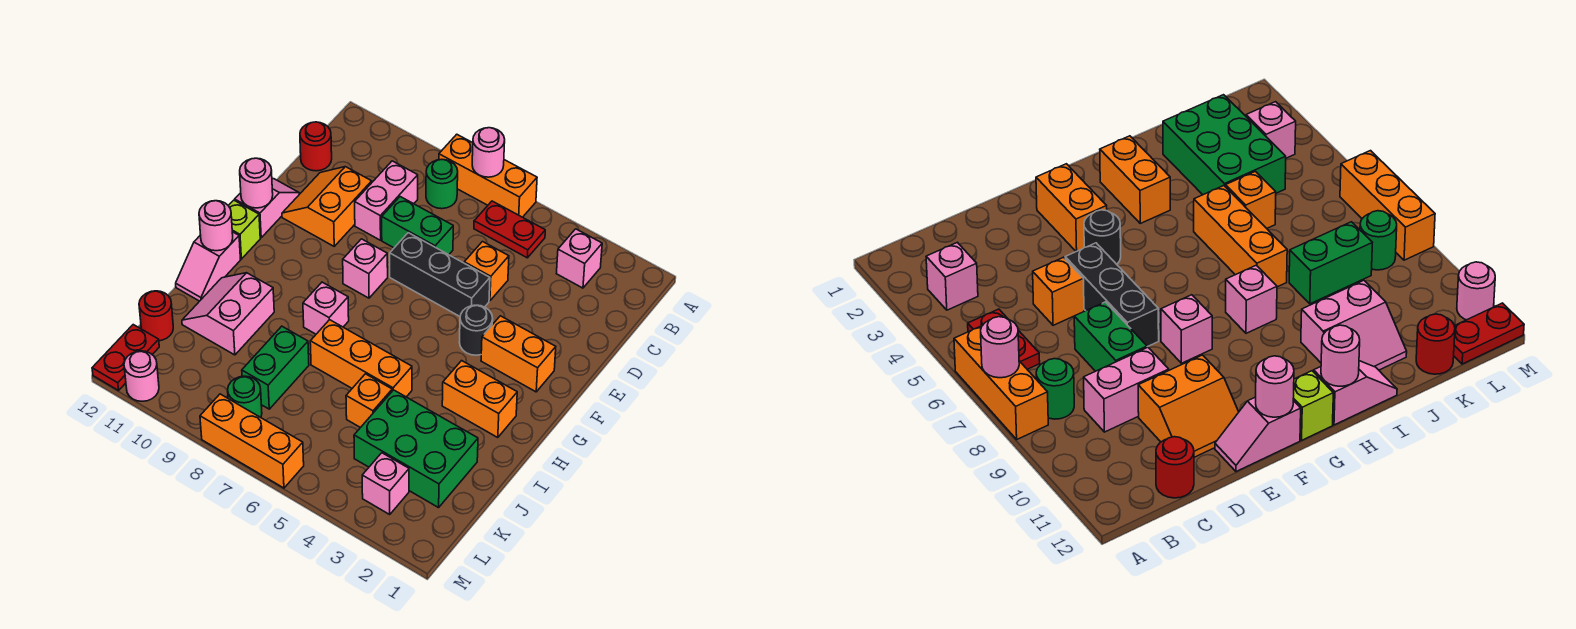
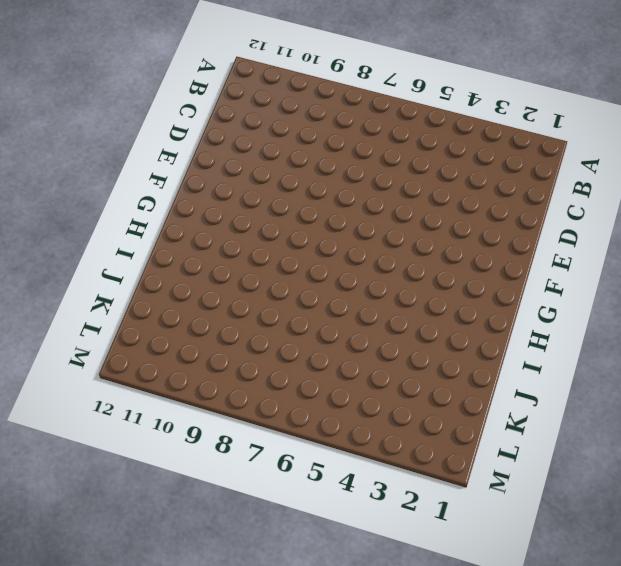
none -> orange 1x3 brick [439,134,537,217]
none -> pink 1x1 brick [556,229,602,288]
none -> red 1x2 plate [474,201,545,258]
none -> green 1x1 round brick [426,160,458,209]

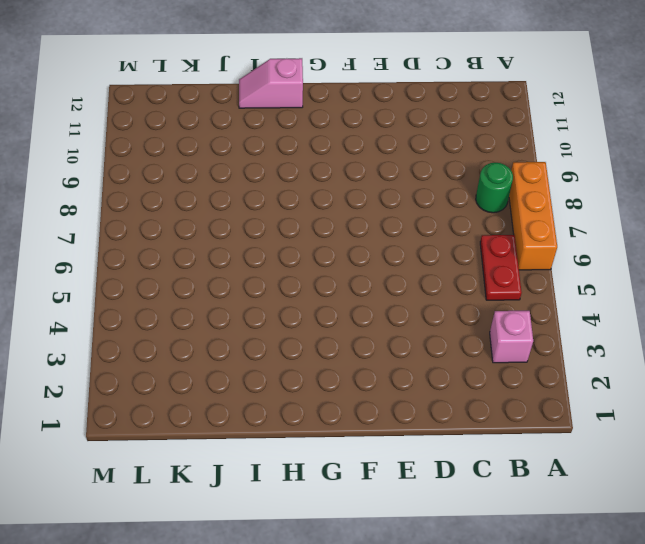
none -> pink 1x2 brick [355,161,418,240]
none -> red 1x1 round brick [300,122,332,171]
none -> orange 1x1 brick [464,242,509,301]
none -> green 1x2 brick [382,197,453,255]

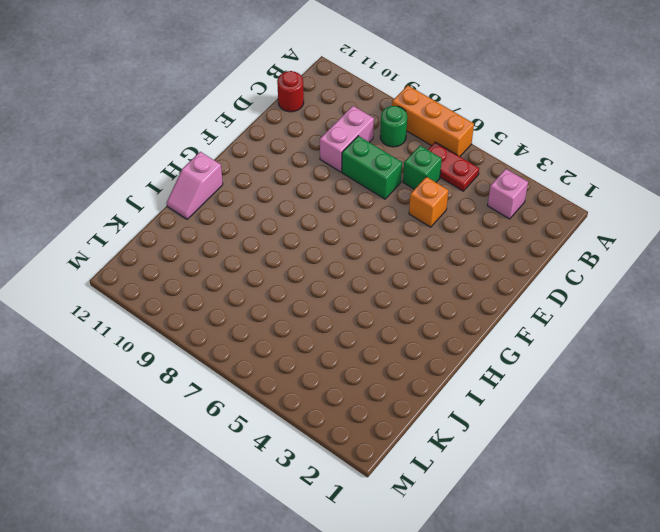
green 1x1 brick [403,146,442,189] -> none
none -> orange 2x2 slope [282,167,372,246]
none -> black 1x3 brick [390,233,490,316]
none -> pink 1x2 slope [235,179,299,238]
none -> orange 1x2 brick [481,316,556,392]

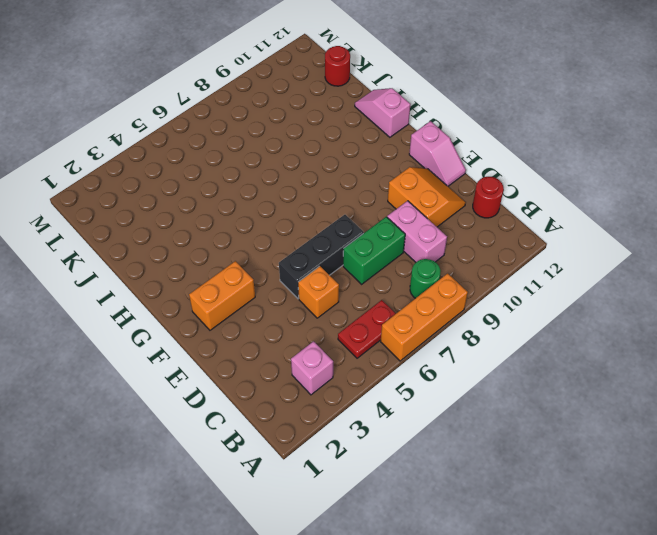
none -> black 1x1 round brick [459,305,493,355]
none -> pink 1x1 brick [343,239,388,298]
none -> lime 1x1 brick [228,200,260,259]
none -> orange 1x2 brick [442,361,517,438]

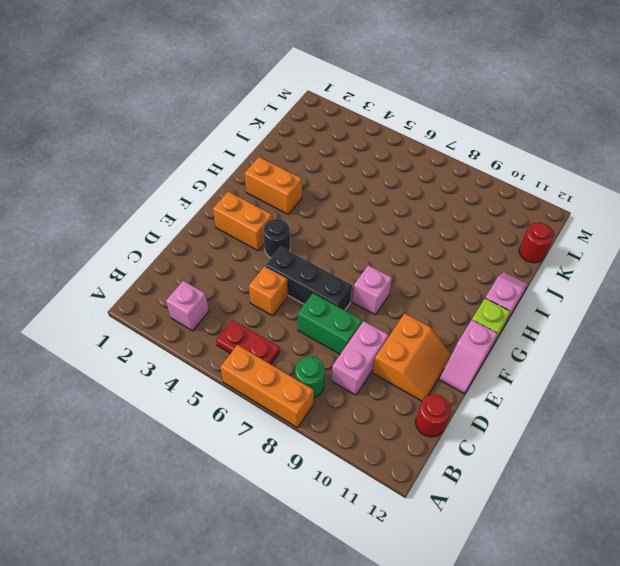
none -> pink 1x1 brick [303,282,349,334]
none -> orange 1x3 brick [310,320,412,397]
none -> pink 2x2 slope [182,273,274,355]
none -> green 2x3 brick [354,390,478,508]

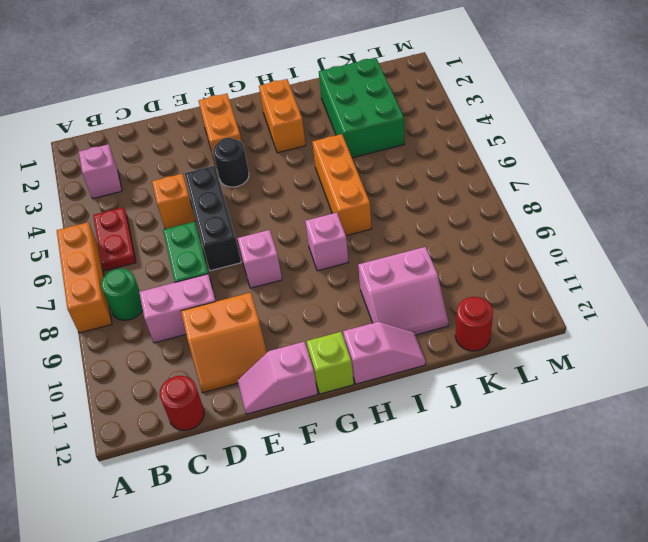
none -> orange 1x1 brick [346,374,392,428]
none -> green 1x2 brick [242,326,309,409]
none -> pink 1x1 brick [362,453,409,514]
none -> green 1x1 round brick [228,376,262,417]

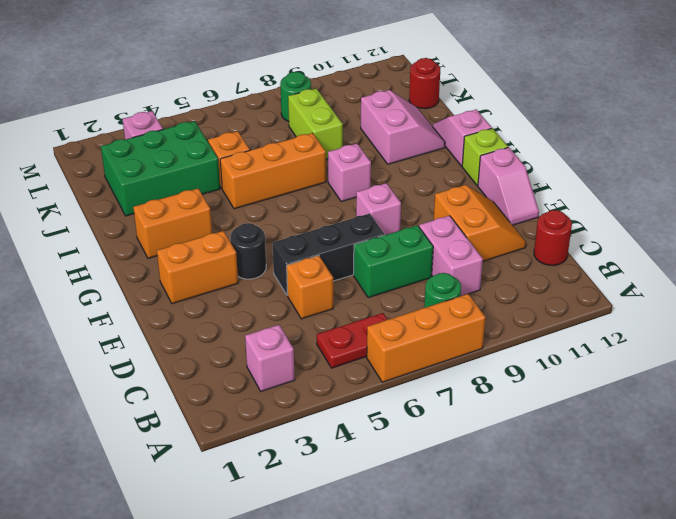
lime 1x2 brick [288,88,343,159] -> green 1x2 brick [242,326,309,409]
none -> red 1x2 plate [92,325,159,390]
none -> orange 1x3 brick [200,394,304,488]
none -> pink 1x1 round brick [124,351,159,401]
none -> pink 1x1 round brick [472,128,505,177]

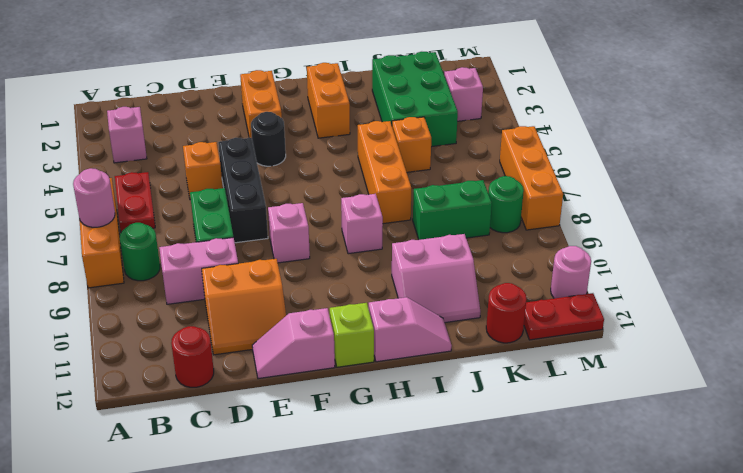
none -> pink 1x1 round brick [240,158,273,208]
none -> pink 1x1 round brick [199,201,233,251]

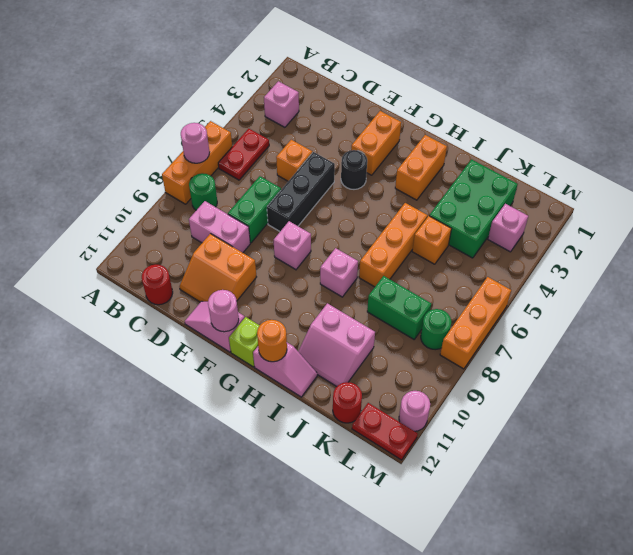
orange 1x1 round brick [257,320,287,362] -> pink 1x1 round brick [199,201,233,251]

